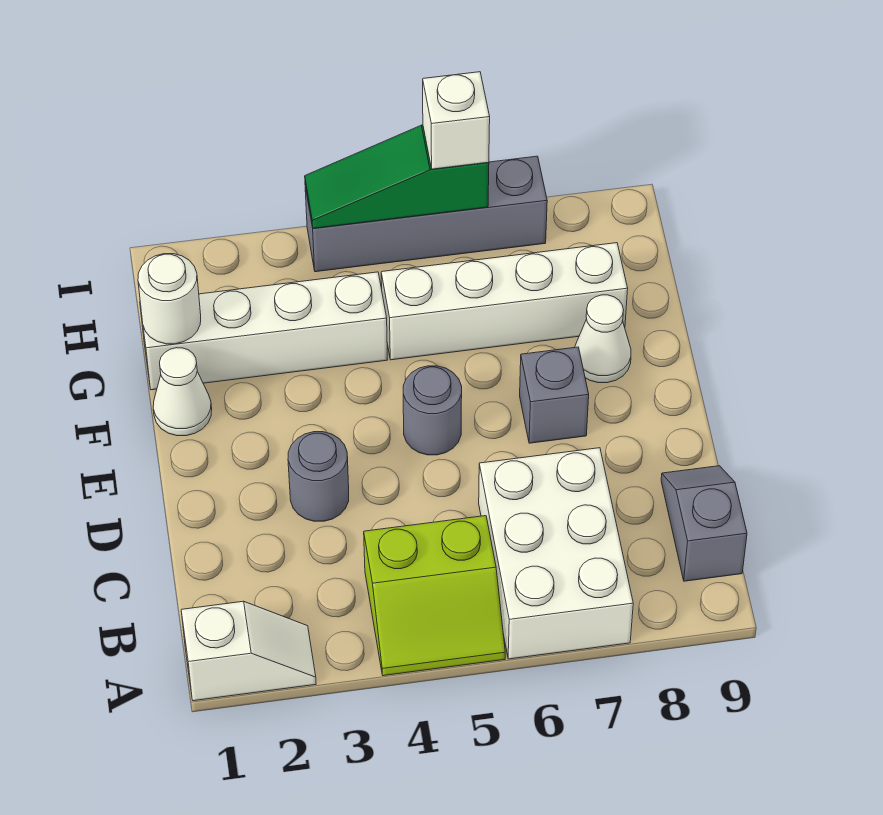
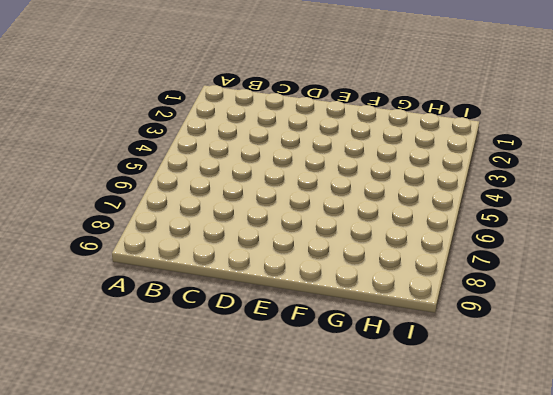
none -> white 1x2 slope [181,601,316,701]
none -> lime 2x2 slope [364,516,505,676]
none -> white 2x3 brick [479,448,633,659]

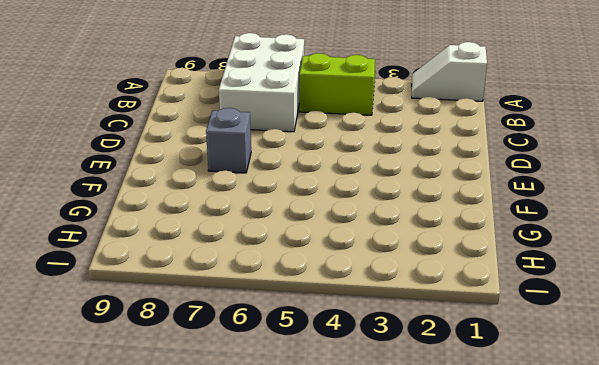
none -> grey 1x2 slope [661,466,747,581]
none -> grey 1x1 round brick [288,432,349,521]
none -> grey 1x1 round brick [403,366,462,455]

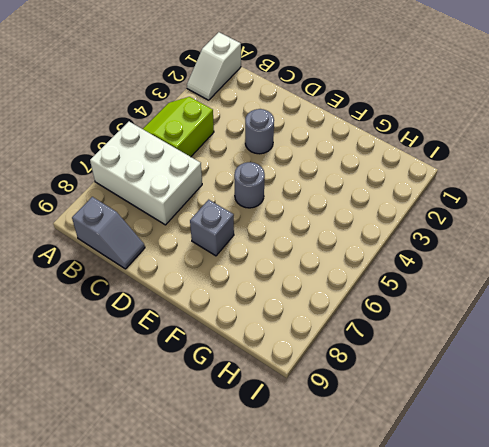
none -> white 1x1 cone [153,348,212,436]
none -> white 1x1 cone [575,295,631,383]
none -> white 1x4 brick [140,272,387,390]

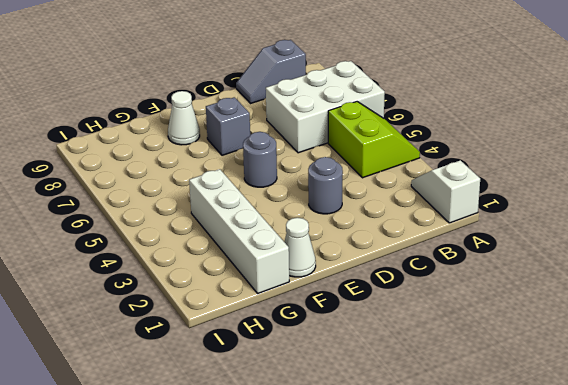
none -> white 1x4 brick [381,243,628,360]
none -> grey 1x4 brick [305,156,547,272]
none -> white 1x1 round brick [138,254,201,344]

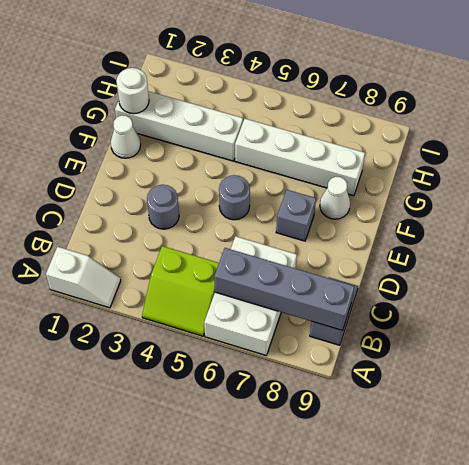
grey 1x4 brick [214,248,354,331] -> grey 1x4 brick moved to [305,156,547,272]
none -> green 1x3 slope [305,125,489,228]
none -> white 1x1 brick [423,72,490,169]

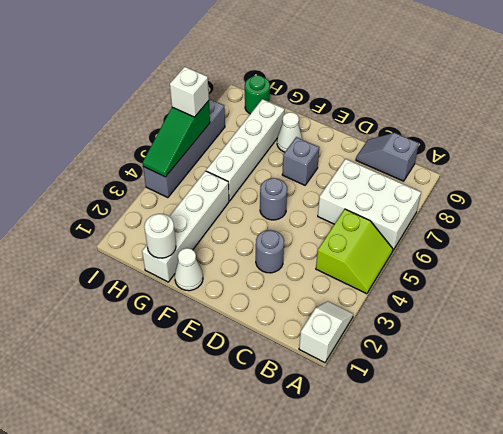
green 1x1 round brick [245,75,270,114] -> none

